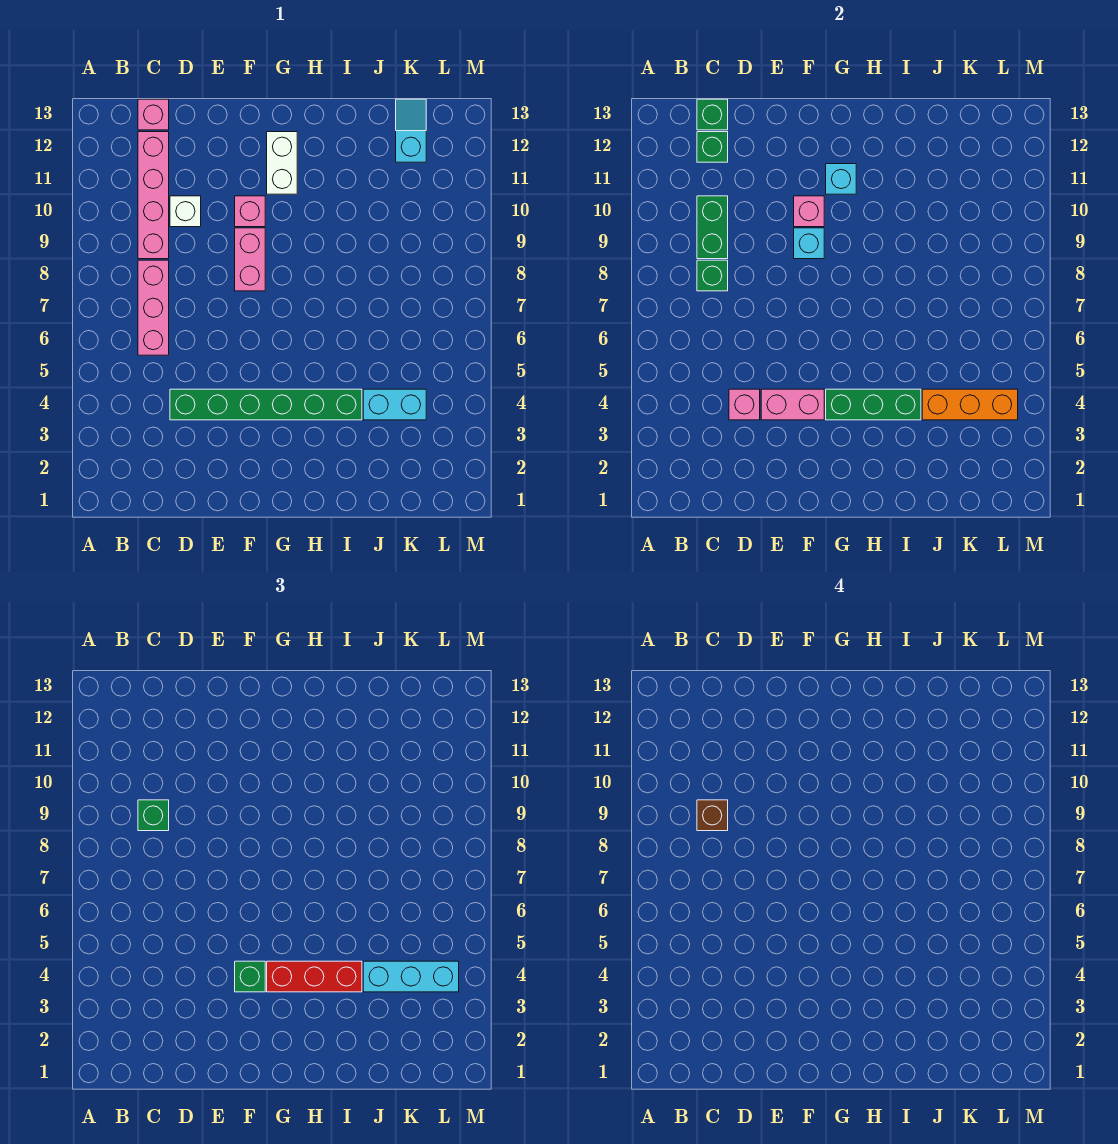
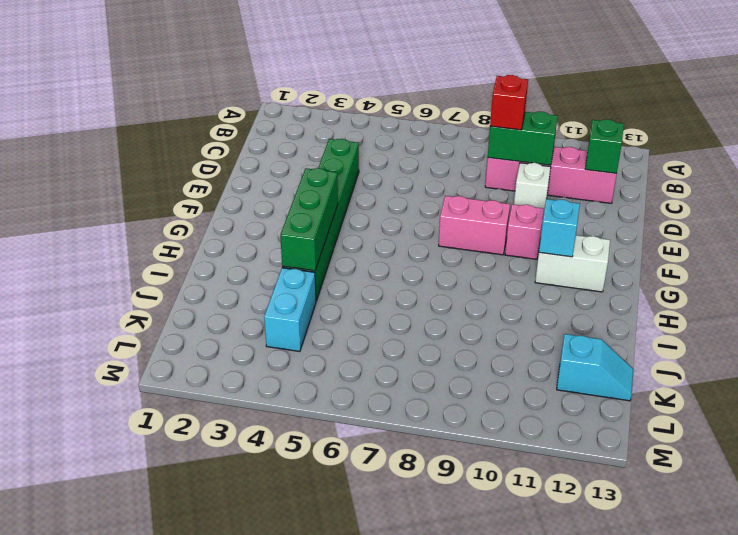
red 1x1 brick [490,75,528,130] -> green 1x1 brick [138,800,169,831]
none -> pink 1x3 brick [138,260,169,355]
none -> pink 1x1 brick [138,99,169,130]
none -> green 1x1 brick [697,260,728,291]

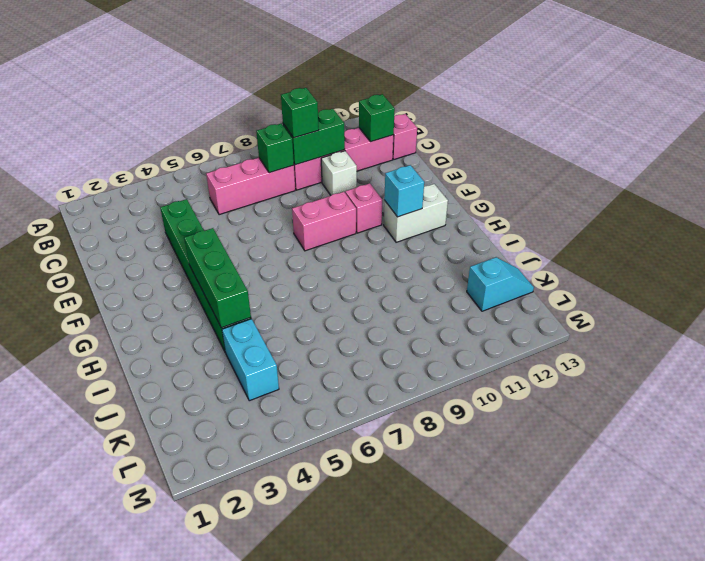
none -> green 1x1 brick [697,99,728,130]
none -> pink 1x1 brick [729,389,760,420]
none -> pink 1x2 brick [761,389,824,420]

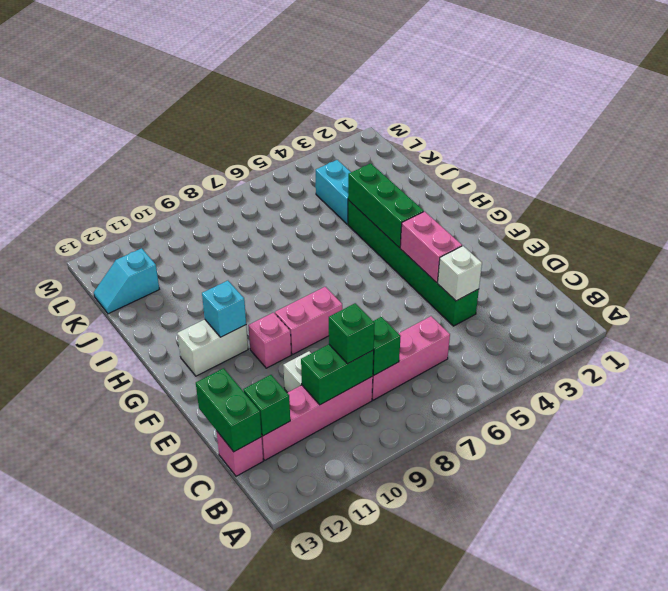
green 1x2 brick [196,368,262,452] -> green 1x1 brick [697,99,728,130]
white 1x1 brick [438,246,482,301] -> pink 1x1 brick [729,389,760,420]
none -> cyan 1x1 brick [794,228,824,259]
none -> pink 1x1 brick [794,196,824,227]
none -> orange 1x3 brick [922,389,1018,420]

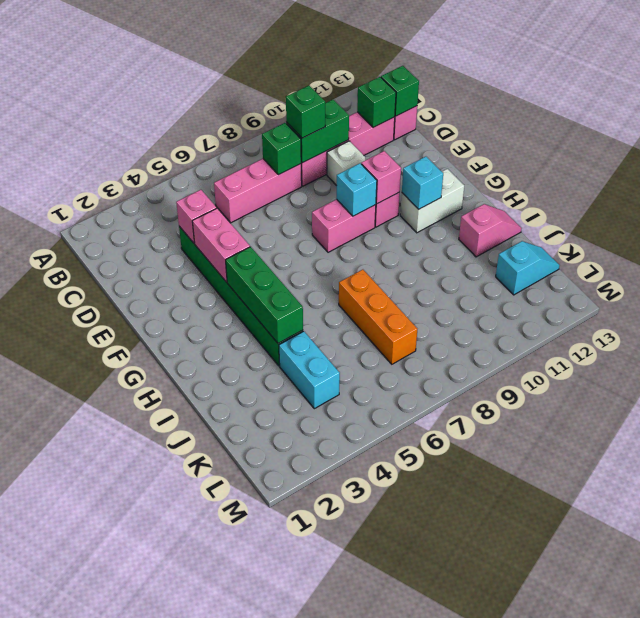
orange 1x3 brick [339,270,417,364] -> orange 1x3 brick moved to [922,389,1018,420]
pink 1x2 slope [459,204,522,257] -> none
none -> green 1x1 brick [235,961,265,992]
none -> red 1x3 brick [267,961,362,992]
none -> cyan 1x3 brick [363,961,459,992]

